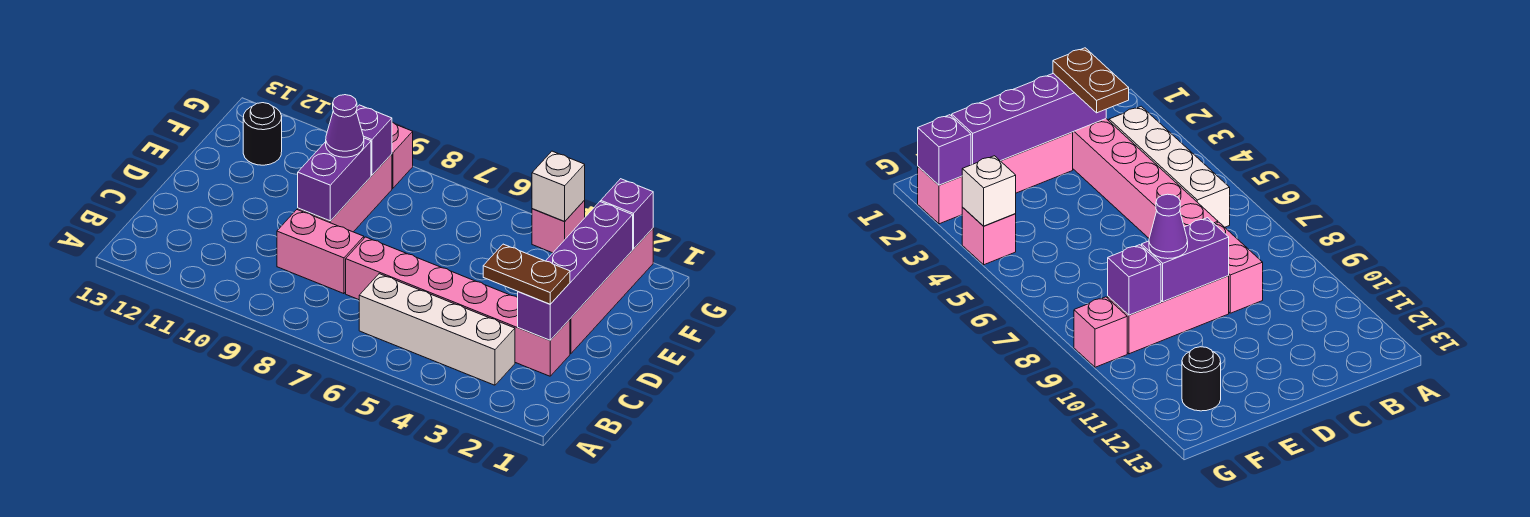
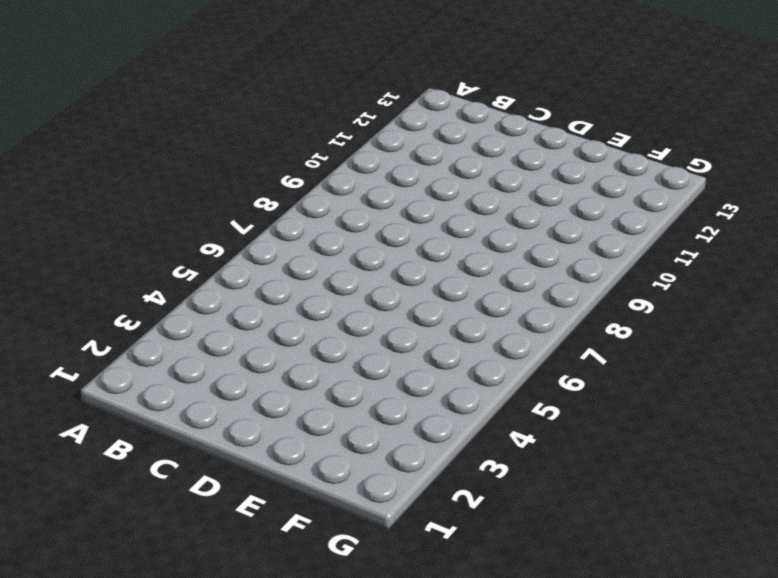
none -> white 1x4 brick [359,274,515,385]
none -> pink 1x6 brick [346,237,570,376]
none -> pink 1x2 brick [277,210,364,294]

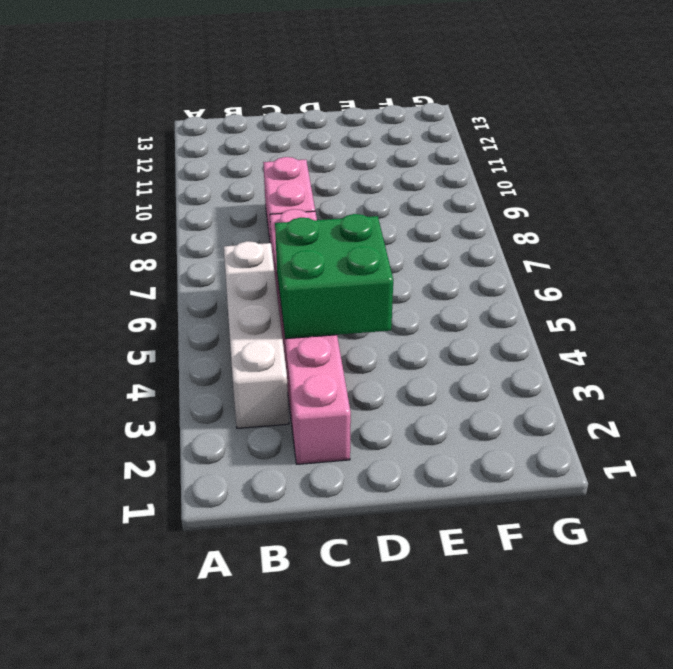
green 2x2 brick [275,214,393,339] -> none
none -> pink 1x4 brick [570,228,653,353]
none -> pink 1x3 brick [298,154,392,232]
none -> black 1x1 round brick [243,103,282,165]

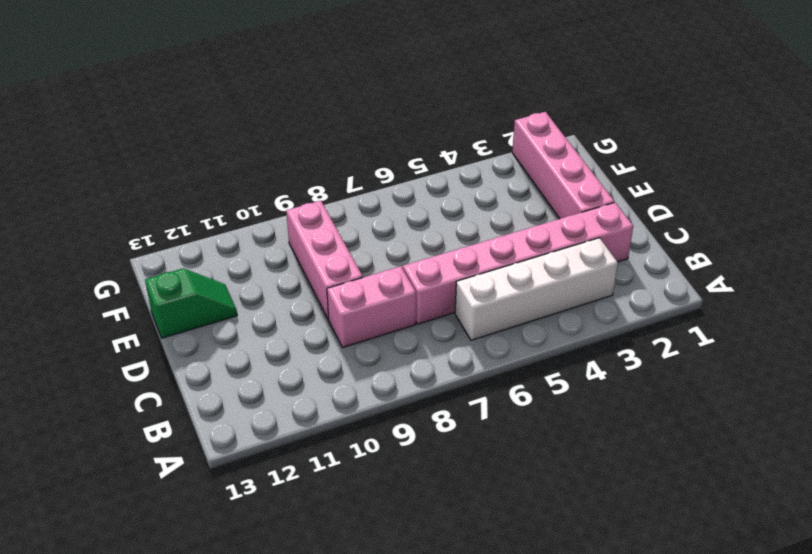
green 1x2 slope [145,268,237,338] -> none
none -> black 1x1 round brick [243,103,282,165]
none -> pink 1x1 brick [532,201,585,253]
none -> pink 1x1 brick [392,122,413,189]

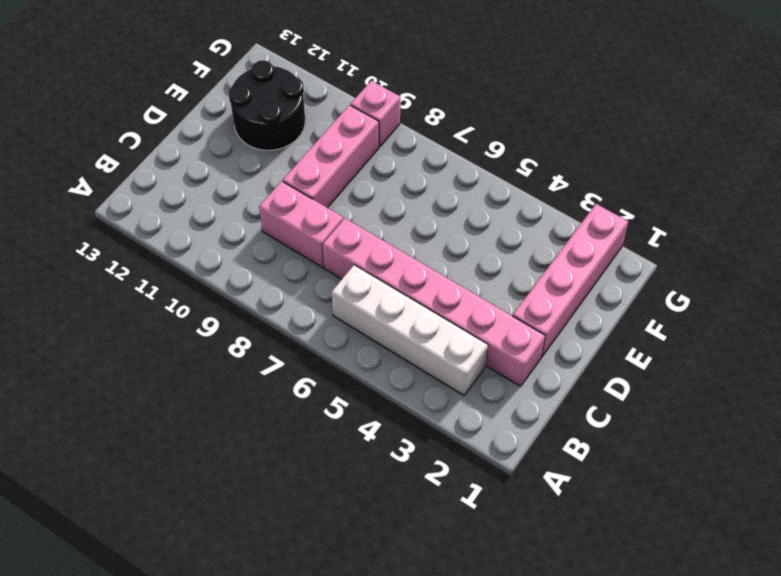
black 2x2 round brick [228,60,305,150] -> black 1x1 round brick [243,103,282,165]
none -> pink 1x1 brick [532,201,585,253]
none -> purple 1x4 brick [518,202,633,340]
none -> purple 1x2 brick [298,138,371,221]

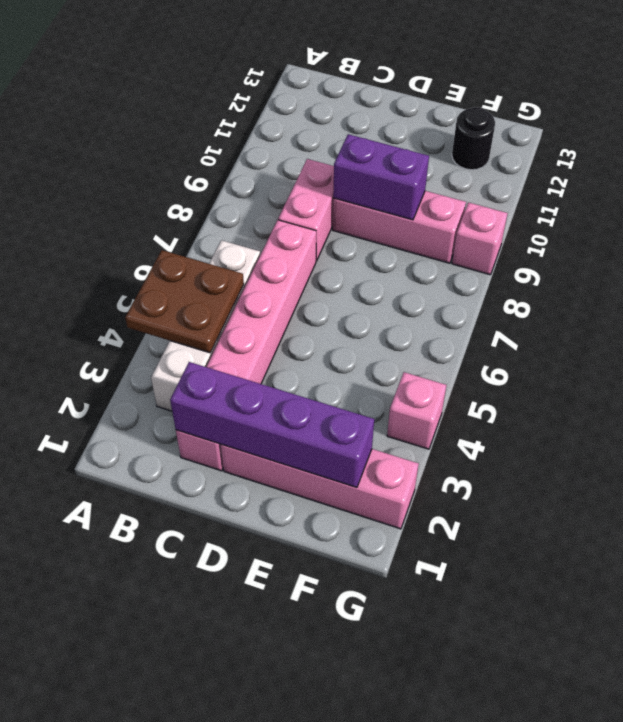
brown 2x2 plate [125,250,244,353] -> none
none -> purple 1x1 brick [356,105,392,175]
none -> purple 1x1 brick [601,179,653,249]
none -> white 1x1 brick [532,151,585,222]

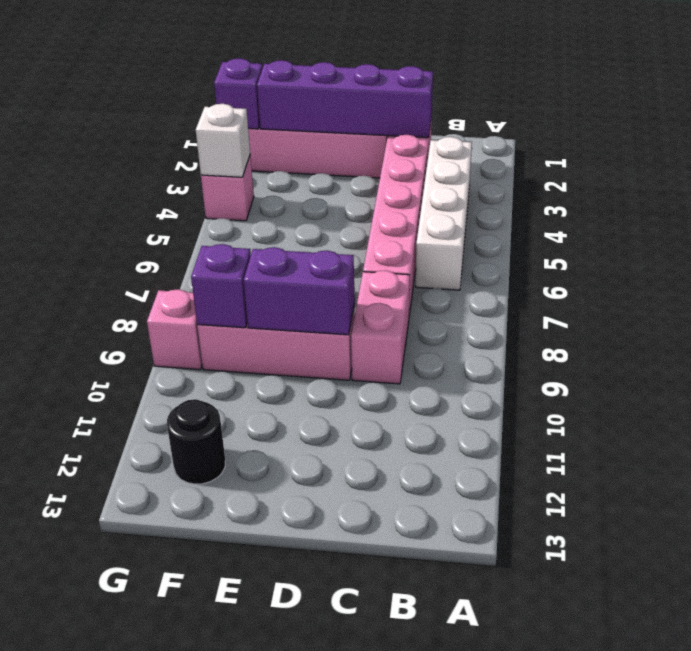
none -> brown 1x2 plate [483,244,570,304]
none -> purple 1x1 cone [326,95,364,157]

